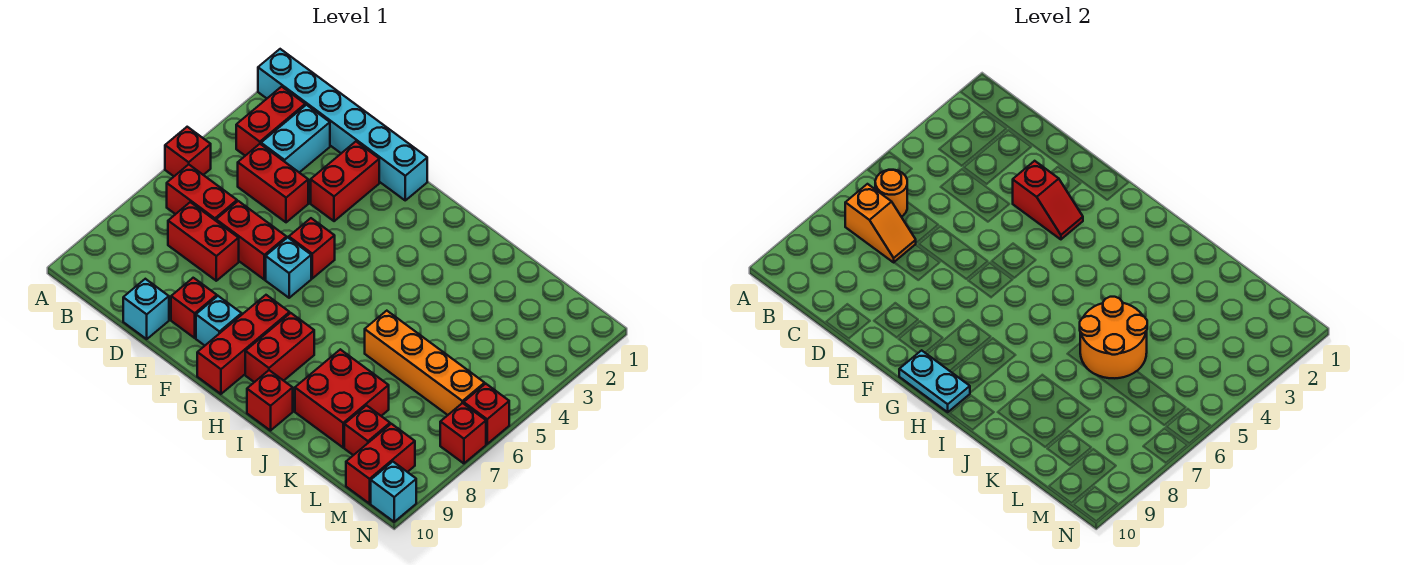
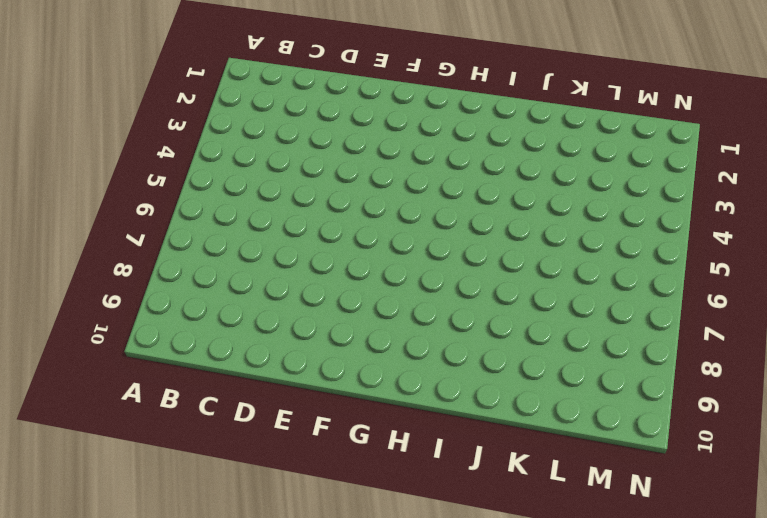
none -> cyan 1x6 brick [258,49,427,200]
none -> red 1x1 brick [165,127,211,176]
none -> red 1x2 brick [236,87,305,156]

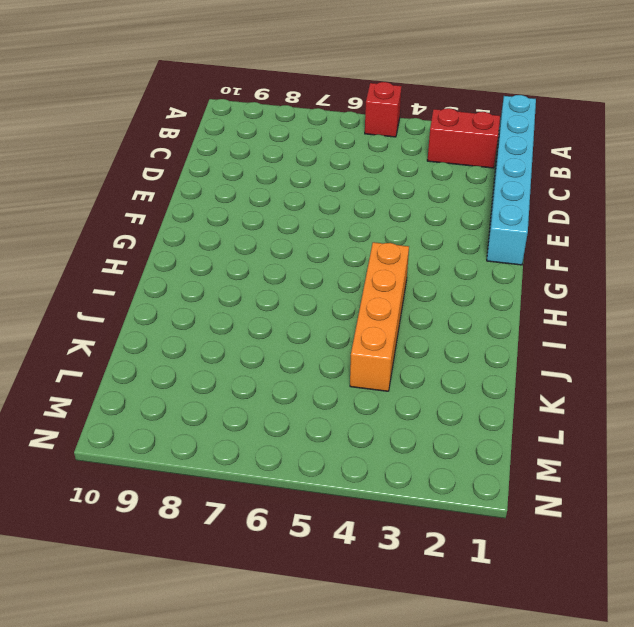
orange 1x4 brick [350,242,409,391] -> orange 1x4 brick moved to [365,311,485,415]
none -> red 1x2 brick [167,164,237,221]
none -> cyan 1x2 brick [261,105,330,173]
none -> red 1x2 brick [238,144,308,222]

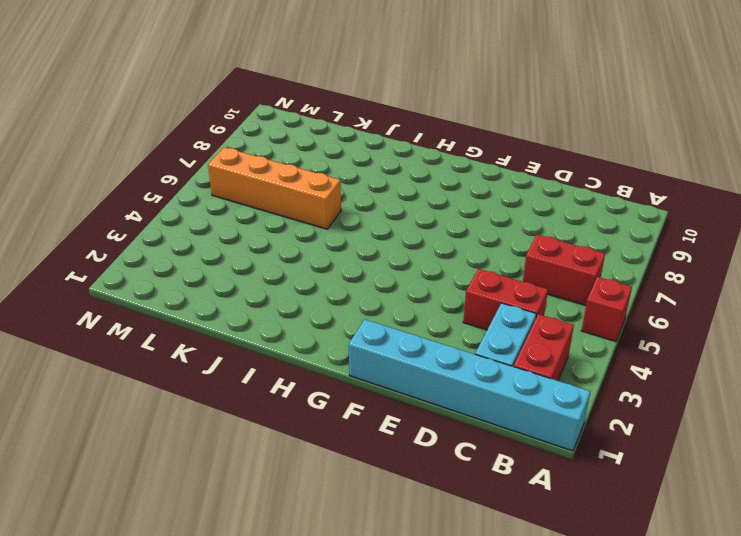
none -> red 1x2 brick [168,202,239,281]
none -> red 1x2 brick [216,201,287,280]
none -> cyan 1x1 brick [123,279,169,339]

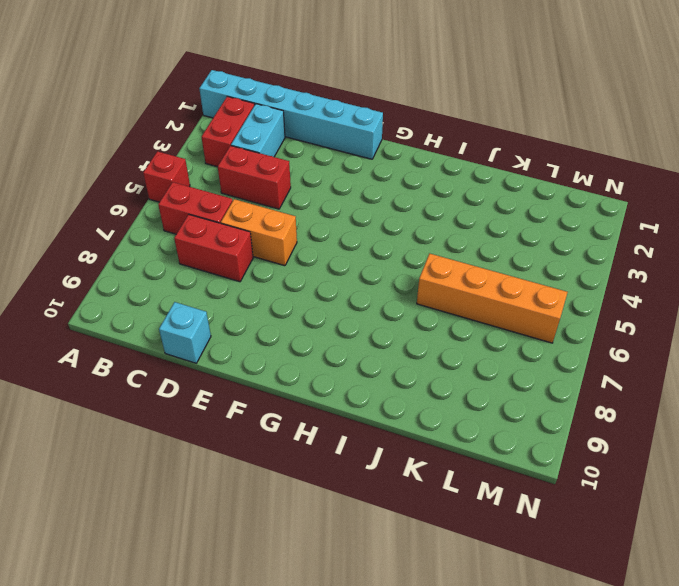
orange 1x2 brick [221,199,297,266] -> red 1x2 brick [216,201,287,280]
none -> red 1x2 brick [311,142,379,221]
none -> red 1x1 brick [171,278,217,338]
none -> red 1x1 brick [289,218,335,278]

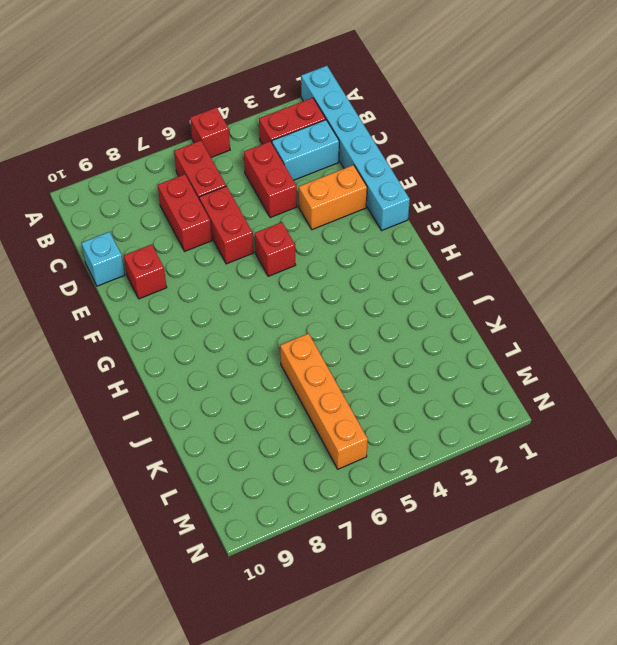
orange 1x2 brick [299,165,367,230] -> red 1x2 brick [311,142,379,221]
none -> cyan 1x1 brick [266,238,311,298]
none -> cyan 1x1 brick [196,296,242,346]
none -> red 1x3 brick [197,295,290,394]

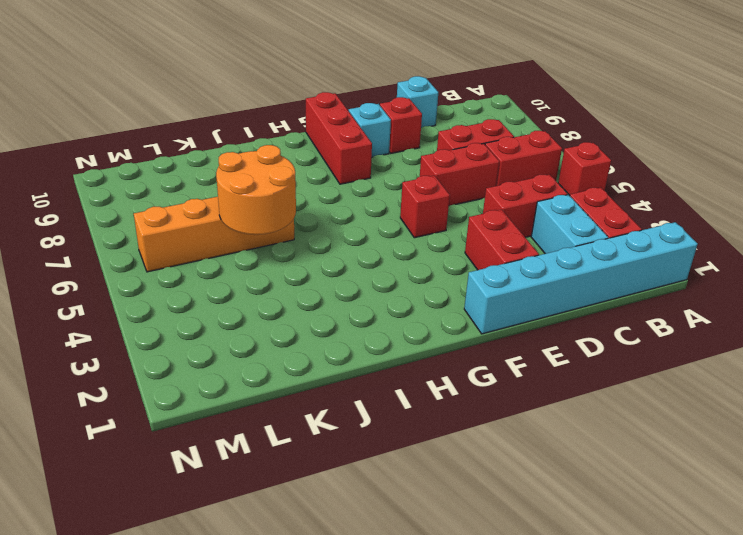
none -> cyan 1x1 brick [266,238,311,298]
none -> red 1x2 brick [245,313,314,382]
none -> red 1x1 brick [247,370,293,431]

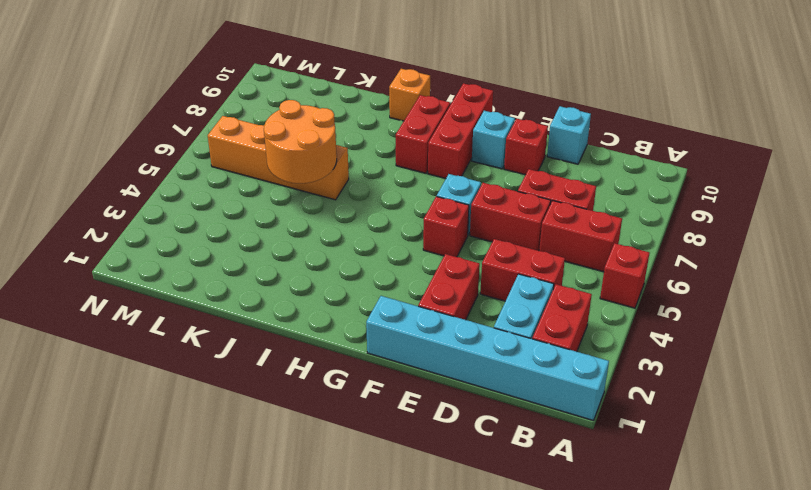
orange 1x1 brick [389,69,430,121] -> red 1x1 brick [247,370,293,431]
none -> red 2x2 brick [295,349,389,448]
none -> red 1x1 brick [344,406,390,455]
none -> red 1x2 brick [346,424,415,504]

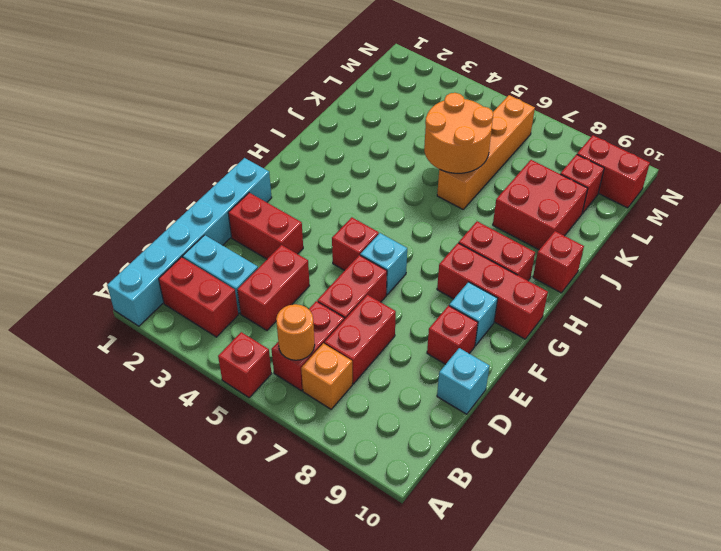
orange 1x1 brick [301,343,352,409] -> none
none -> red 1x1 brick [464,384,509,444]
none -> red 1x1 brick [440,403,486,463]
none -> cyan 1x1 brick [371,462,416,522]

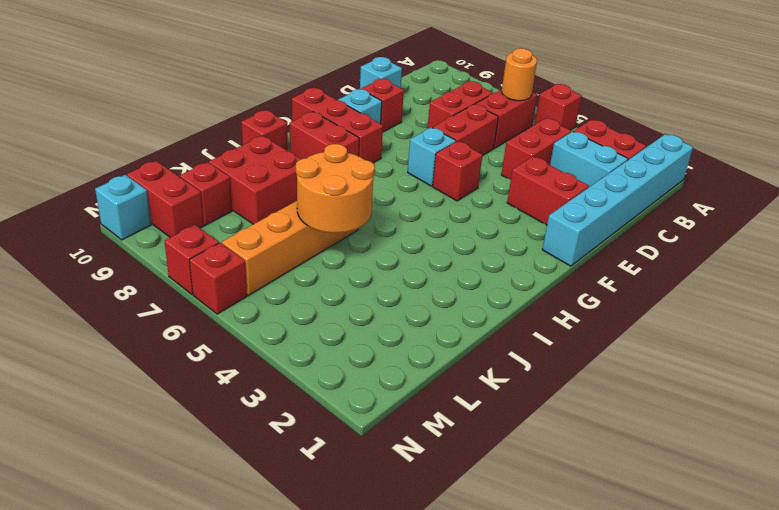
none -> orange 1x2 slope [845,184,916,262]
none -> red 1x2 slope [1013,161,1083,239]
none -> cyan 1x2 plate [899,350,970,412]

